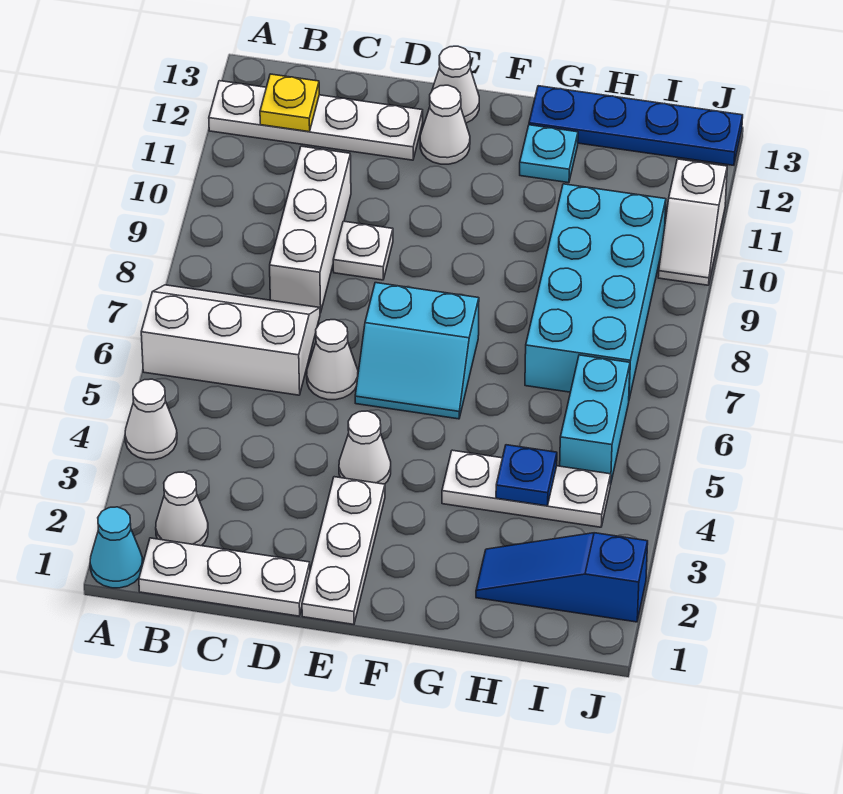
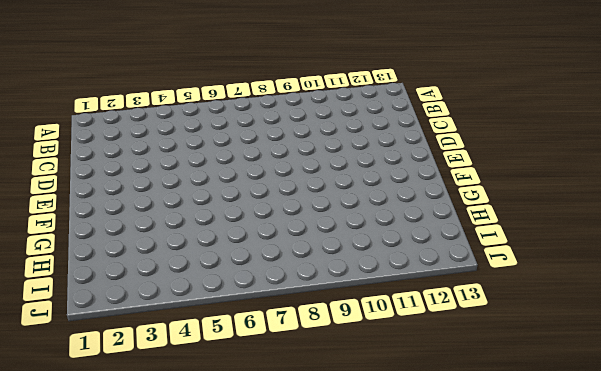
none -> cyan 1x1 cone [90,507,143,588]
none -> white 1x1 cone [125,379,177,460]
none -> white 2x3 slope [141,285,320,395]

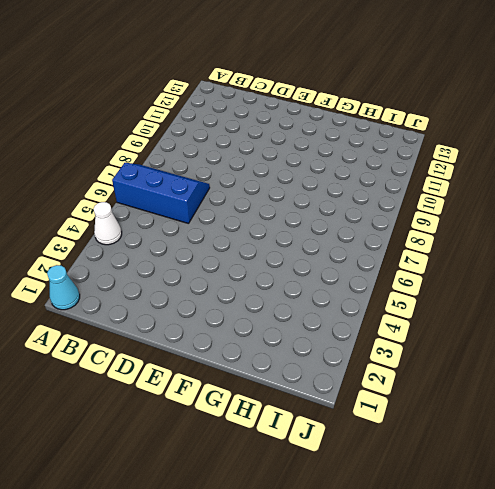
blue 2x3 slope [112,163,210,224] -> white 2x3 slope [141,285,320,395]
none -> white 1x4 plate [209,81,423,160]
none -> white 1x3 plate [139,538,310,616]
none -> white 1x1 cone [156,472,208,546]

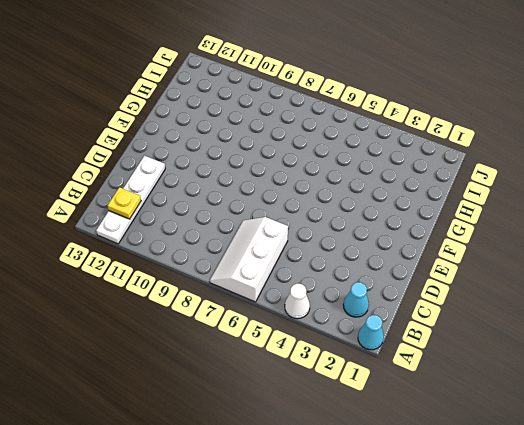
cyan 1x1 cone [343,282,369,317] -> white 1x1 cone [156,472,208,546]
none -> white 1x3 plate [139,538,310,616]
none -> white 1x3 brick [270,146,351,313]
none -> white 1x1 cone [307,320,358,400]

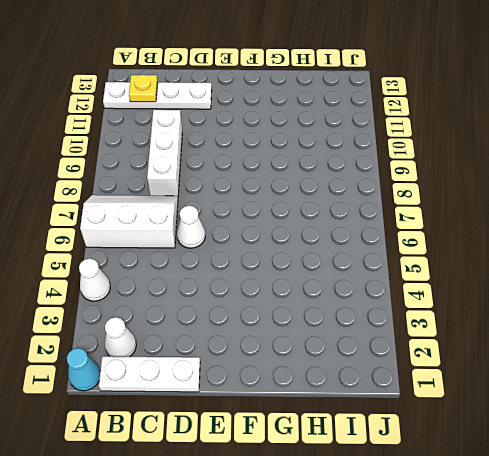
none -> white 1x1 plate [333,221,393,280]
none -> white 1x3 plate [302,477,385,624]
none -> white 1x1 cone [339,411,391,484]

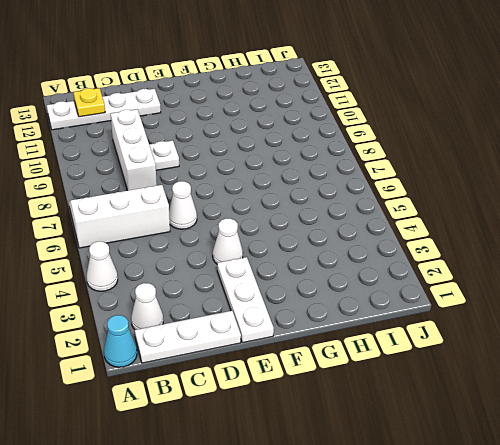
none -> cyan 2x2 slope [355,283,479,419]
none -> white 1x1 cone [420,85,470,164]
none -> white 1x1 cone [432,46,479,123]

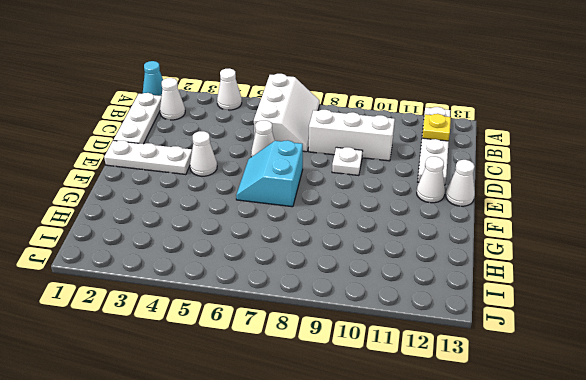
none -> white 1x3 plate [442,450,611,527]
none -> cyan 1x1 plate [520,125,578,183]
none -> blue 1x4 plate [529,86,743,165]

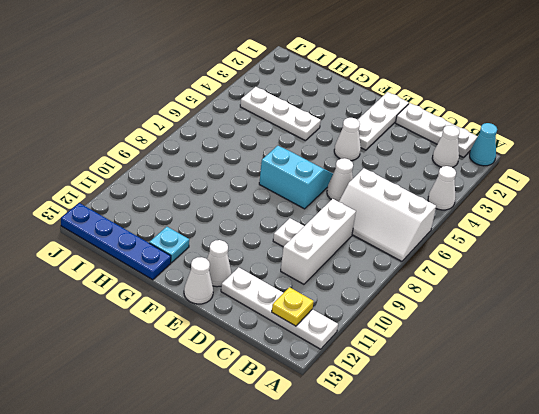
none -> blue 1x3 slope [476,533,648,622]
none -> cyan 2x4 brick [525,184,666,399]
none -> cyan 1x2 brick [560,355,630,485]

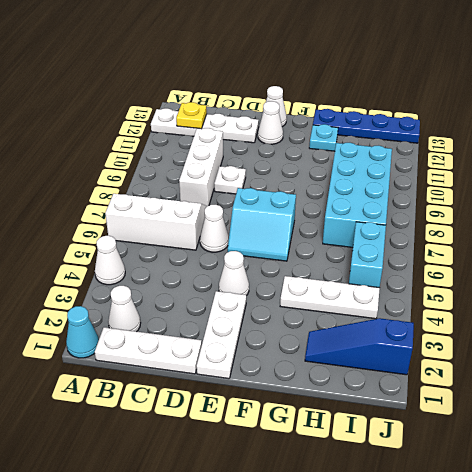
none -> white 1x2 slope [658,159,727,285]
none -> blue 1x1 plate [496,445,557,506]

